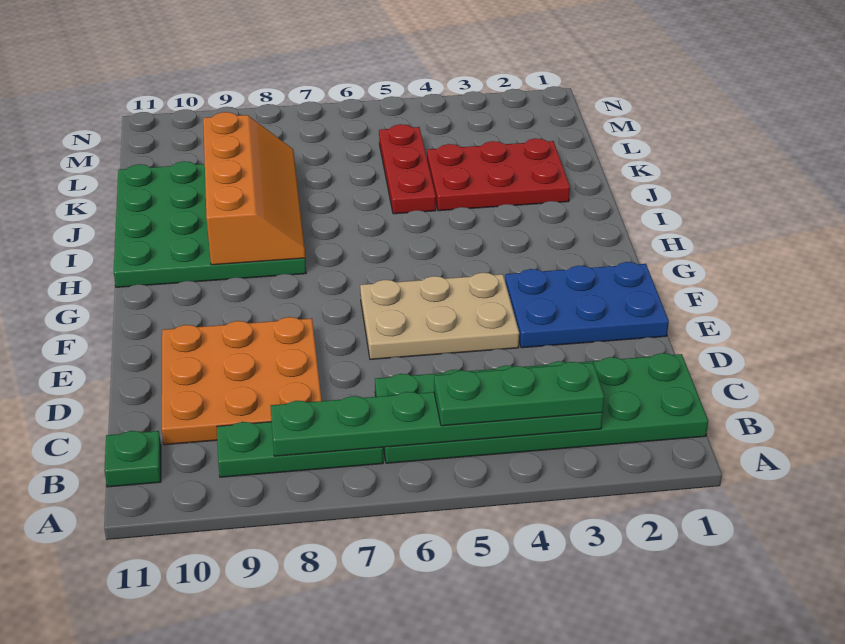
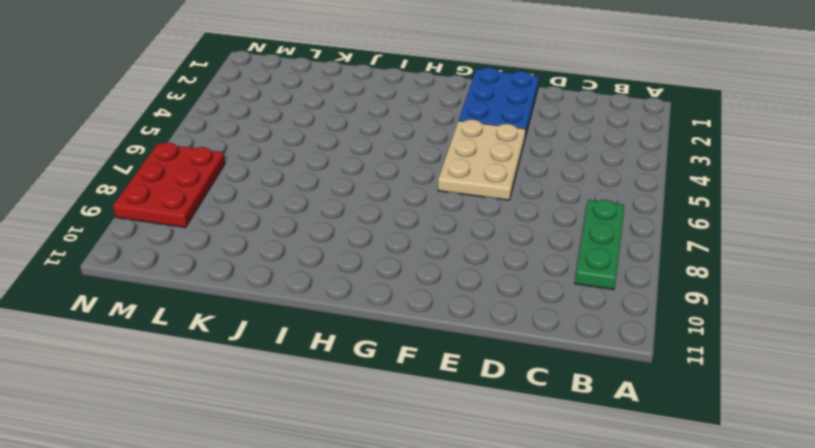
red 2x3 plate [113,143,225,228] -> red 2x3 plate moved to [427,138,570,211]
none -> green 2x6 plate [375,353,708,463]
none -> green 1x1 plate [104,431,161,487]
none -> orange 3x3 plate [162,317,322,445]

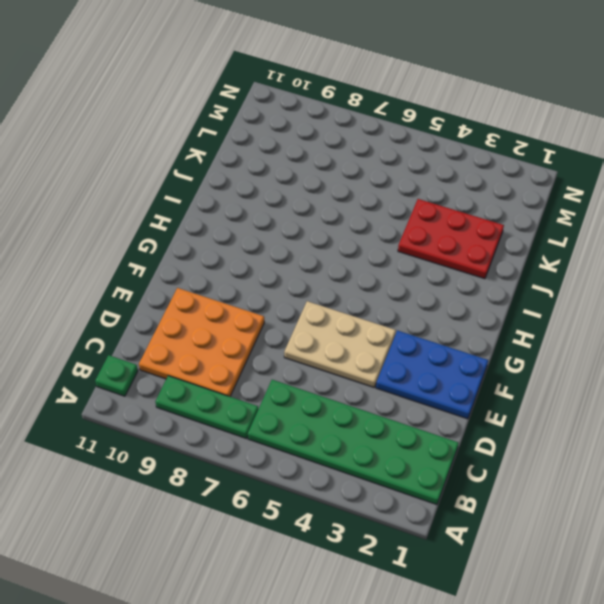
none -> green 4x4 plate [114,161,306,287]
none -> red 1x3 plate [379,124,436,214]
none -> green 1x6 plate [270,392,603,456]

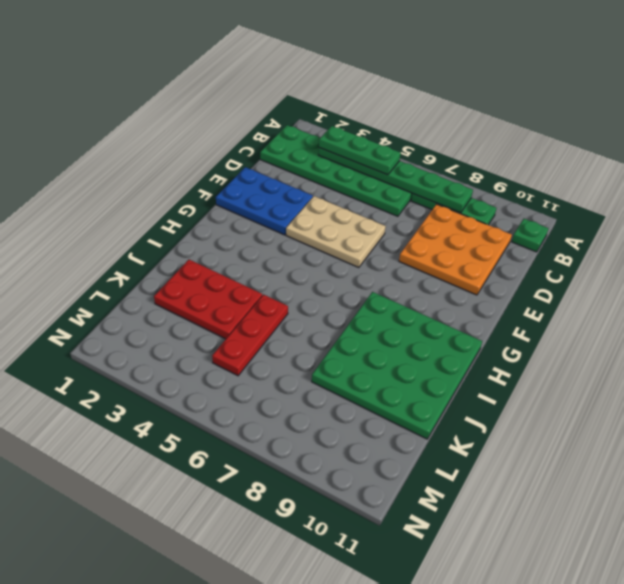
none -> orange 2x4 slope [203,112,305,265]

